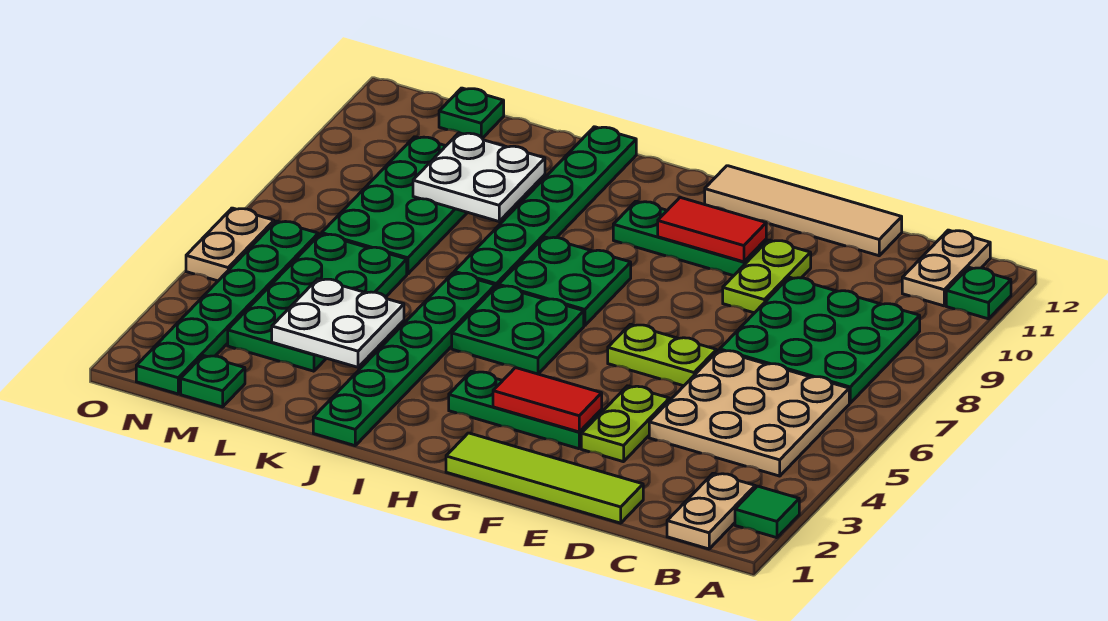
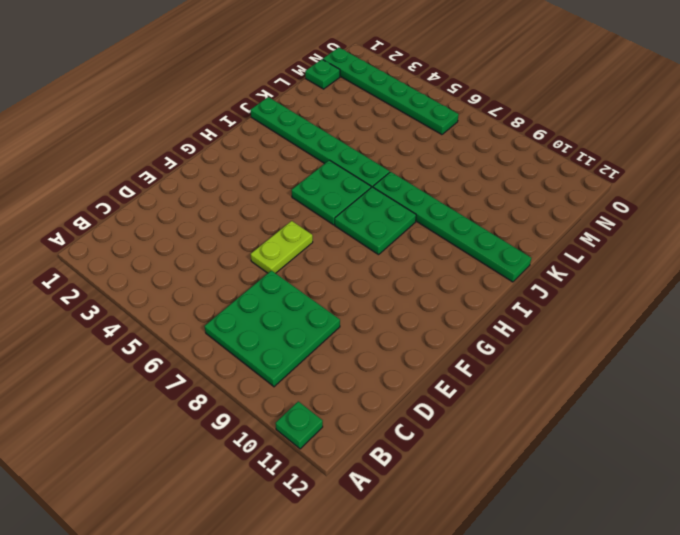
none -> green 1x1 tile [735,486,799,538]
none -> tan 1x2 plate [667,473,755,549]
none -> tan 3x3 plate [649,350,849,476]

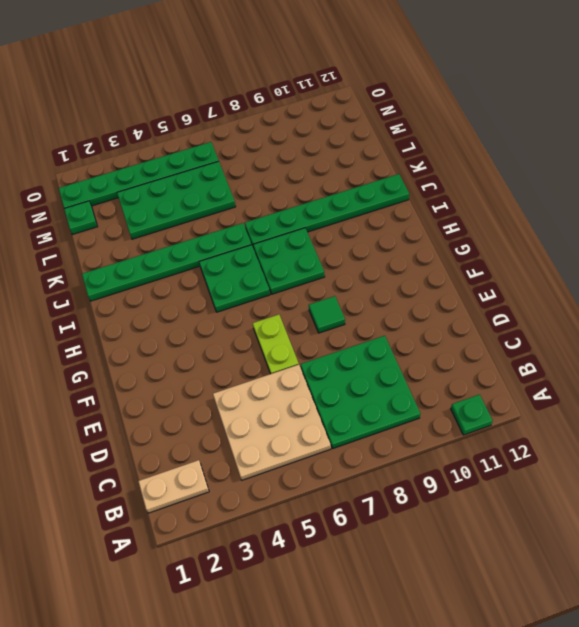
green 1x1 tile [309,296,345,333] -> green 1x1 tile moved to [735,486,799,538]
none -> tan 1x2 plate [902,230,990,306]
none -> lime 1x4 tile [446,433,643,523]
none -> tan 1x4 tile [705,166,902,256]

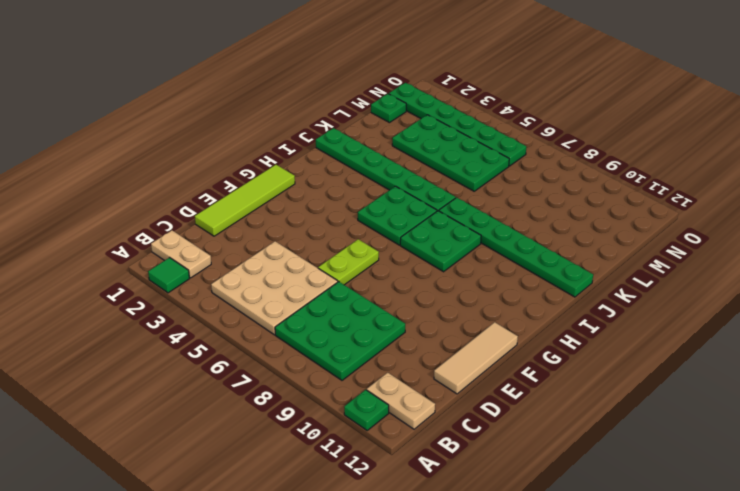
tan 1x3 tile [434,322,518,394] -> tan 1x4 tile [705,166,902,256]
none -> lime 1x2 plate [581,386,669,462]
none -> lime 1x2 plate [723,240,811,313]
none -> green 1x3 plate [449,371,602,449]

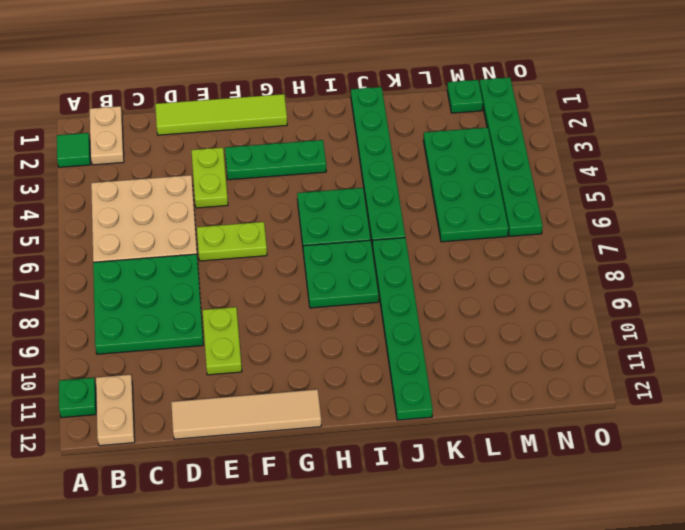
none -> green 1x3 plate [613,201,766,276]
none -> green 2x4 plate [322,137,468,274]
none -> green 1x1 plate [439,88,504,138]

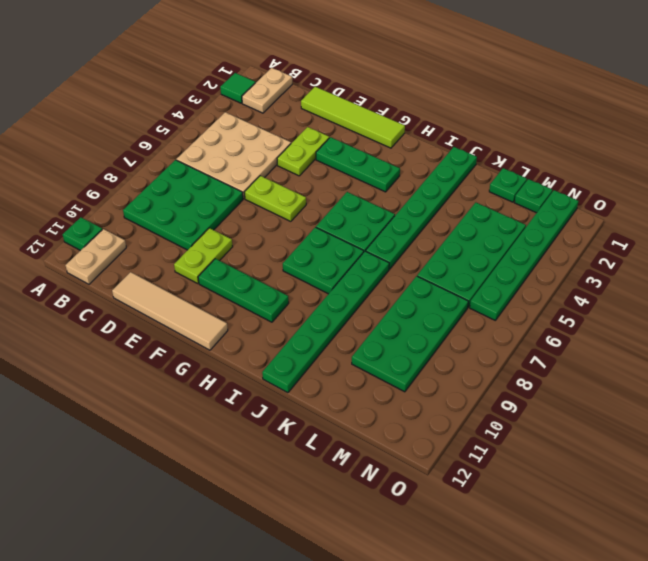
green 1x1 plate [489,168,527,202] -> green 1x1 plate moved to [439,88,504,138]
none -> tan 1x2 plate [186,208,274,281]
none -> red 1x2 tile [493,368,602,432]
none -> red 1x2 tile [658,197,766,262]

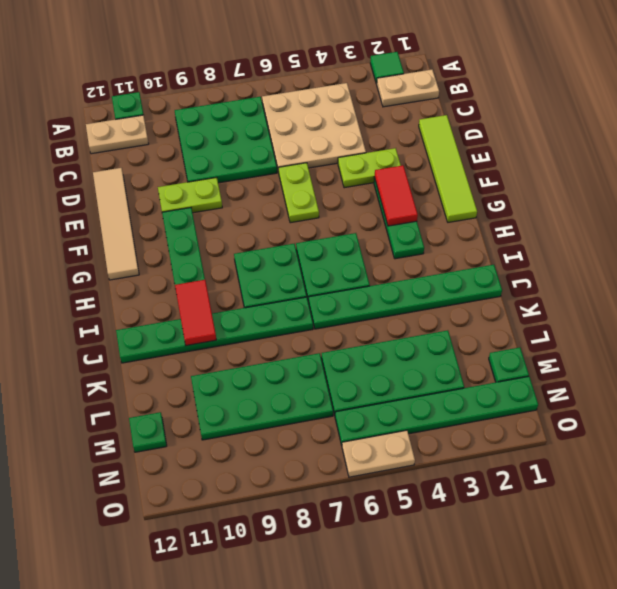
red 1x2 tile [175,280,216,346] -> red 1x2 tile moved to [658,197,766,262]
none -> white 2x2 plate [272,279,404,367]
none -> white 2x2 plate [413,133,545,221]

